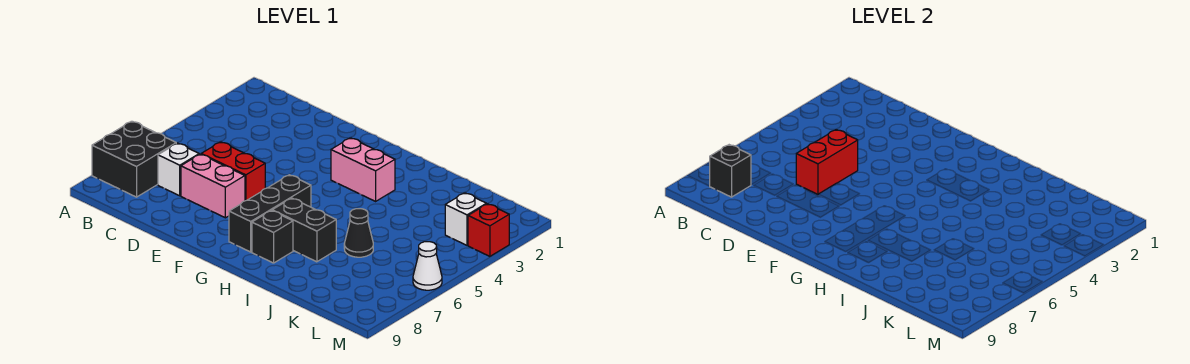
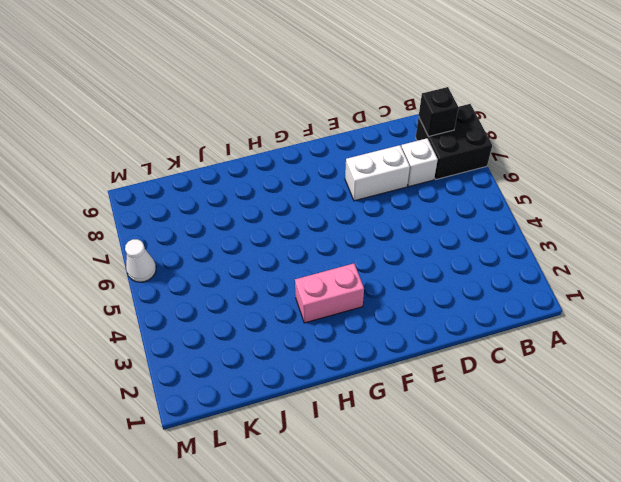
white 1x2 brick [345,145,410,201] -> pink 1x2 brick [181,154,245,218]
none -> red 1x2 brick [201,142,265,201]
none -> black 1x3 brick [229,175,311,252]
none -> black 1x2 brick [272,198,336,262]

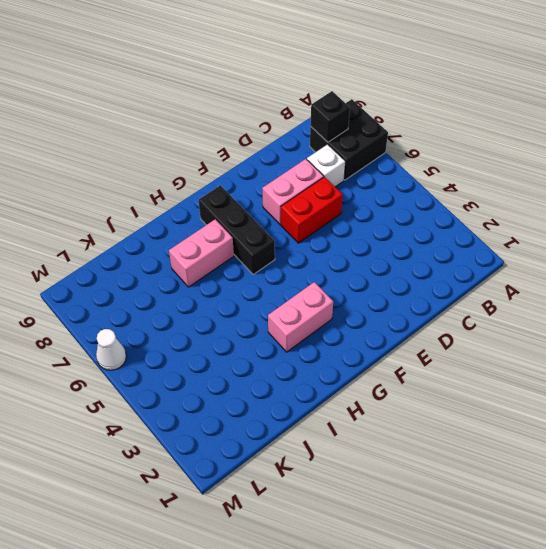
pink 1x2 brick [169,219,234,287] -> black 1x2 brick [272,198,336,262]
none -> black 1x1 brick [252,210,293,263]
none -> black 1x1 cone [344,209,373,257]
none -> white 1x1 brick [445,193,486,245]

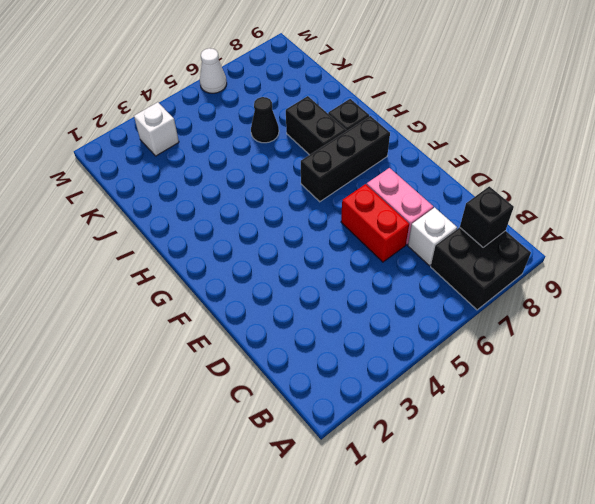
none -> pink 1x2 brick [331,138,395,201]
none -> red 1x1 brick [468,204,509,256]
none -> red 1x2 brick [796,130,858,194]

